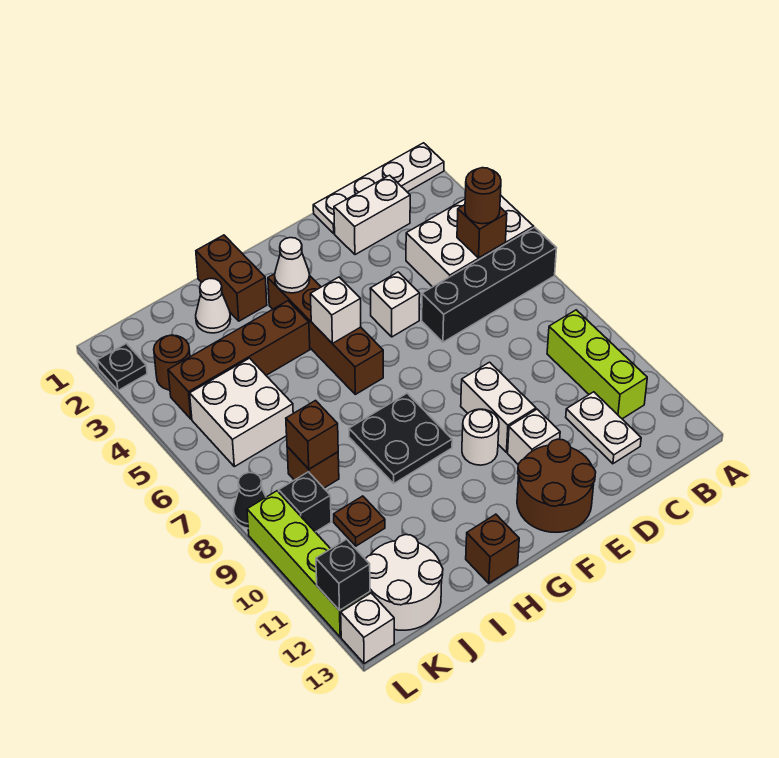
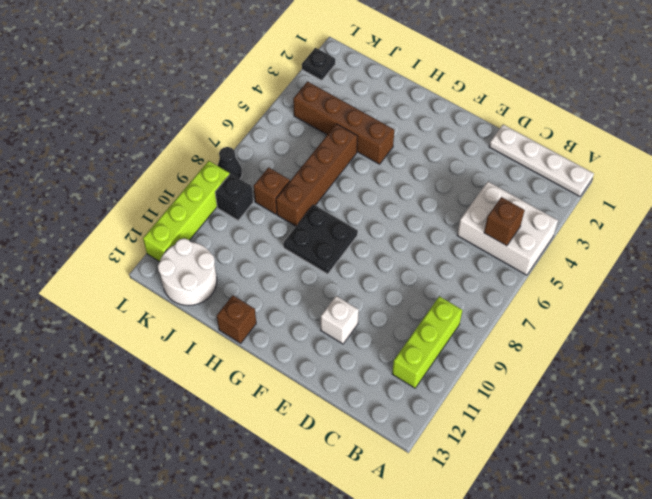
brown 1x4 brick [276,124,358,226] -> brown 1x4 brick moved to [268,274,383,394]
none -> black 1x4 brick [422,227,556,342]
none -> white 1x2 brick [334,175,410,255]
none -> white 1x2 plate [566,392,641,464]
none -> white 1x1 brick [370,272,420,337]

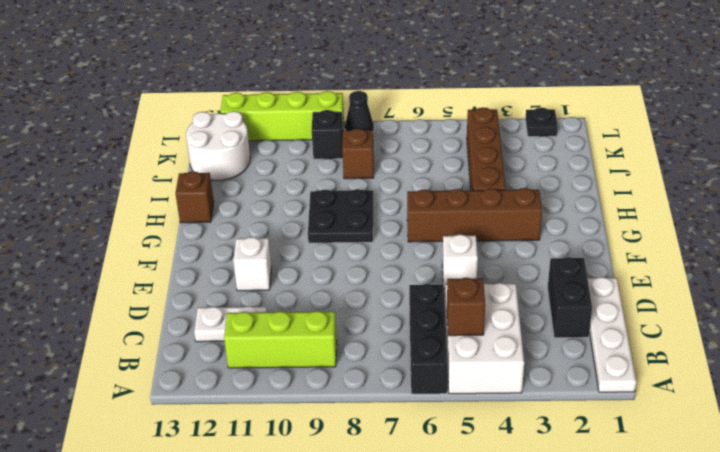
black 1x3 brick [409,284,448,394] -> black 1x4 brick [422,227,556,342]
black 1x2 brick [548,257,592,338] -> white 1x2 brick [334,175,410,255]
none -> white 1x2 brick [461,362,536,452]
none -> brown 2x2 round brick [517,439,596,532]
none -> white 1x1 round brick [462,409,499,465]
none -> brown 1x2 brick [196,235,267,321]

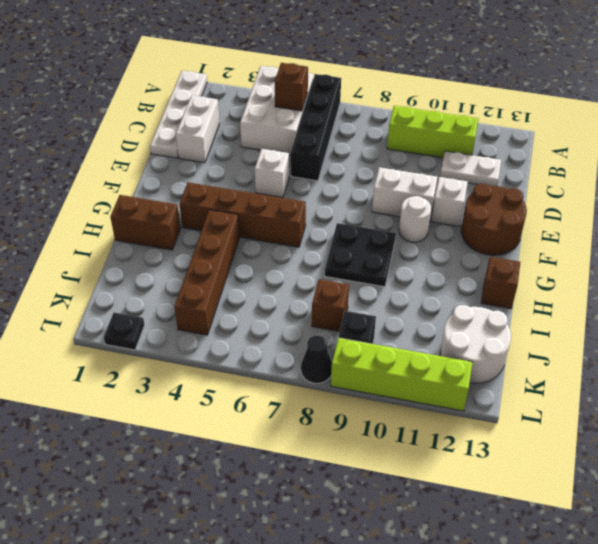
none -> white 1x1 cone [196,279,231,333]
none -> white 2x2 brick [190,358,293,467]
none -> brown 1x1 plate [334,496,385,546]
none -> brown 1x1 round brick [154,335,190,390]

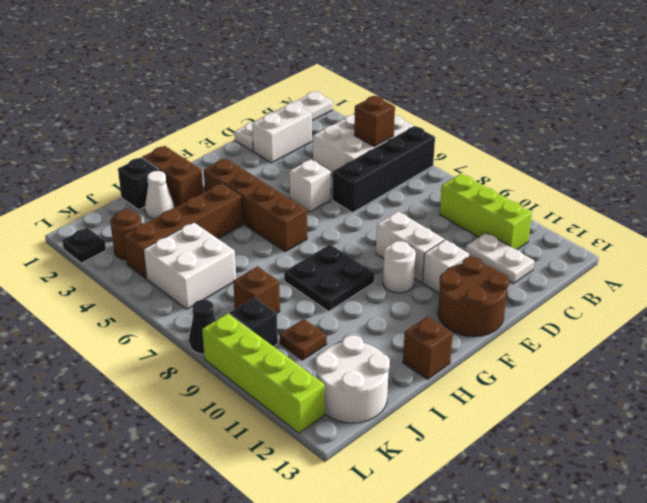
black 1x1 brick [118,157,159,210] -> black 1x1 brick moved to [316,539,370,610]
none -> white 1x1 brick [341,593,394,664]
none -> white 1x1 cone [275,238,310,293]
none -> white 1x1 brick [310,277,361,343]
none -> brown 1x1 brick [286,401,338,469]

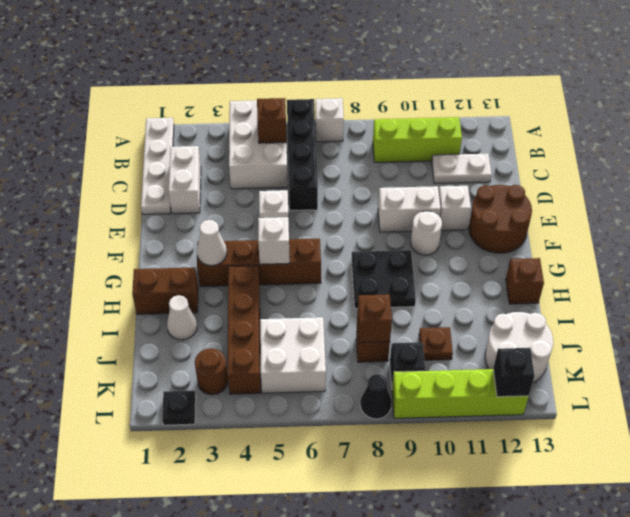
white 1x1 brick [315,98,344,142] -> white 1x1 brick moved to [341,593,394,664]
none -> brown 1x1 round brick [465,168,501,224]

